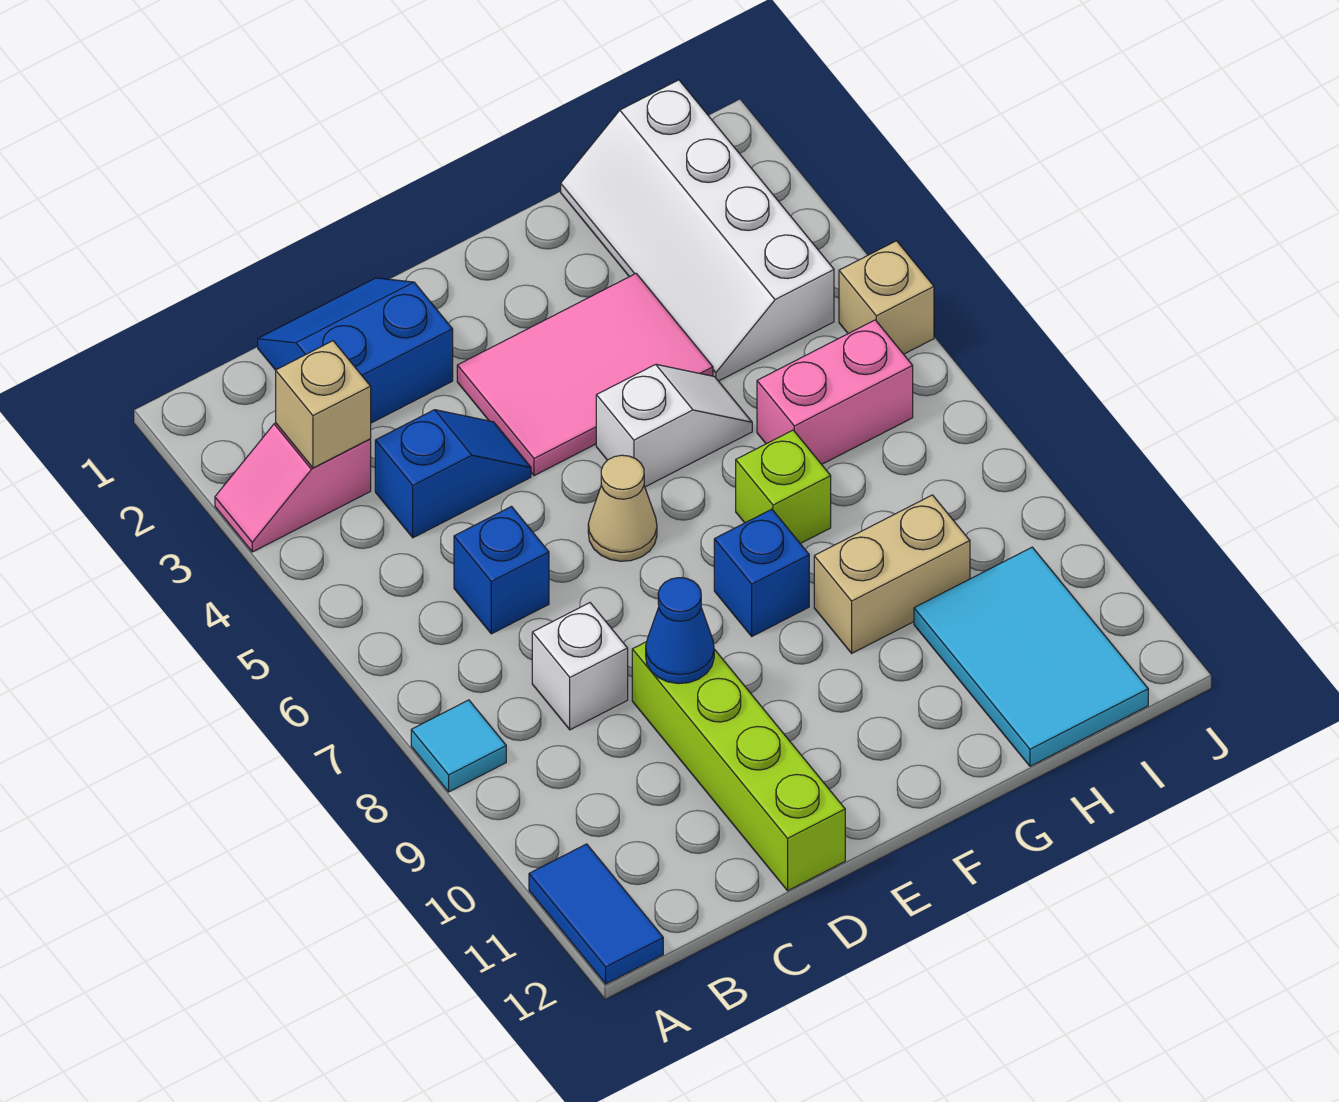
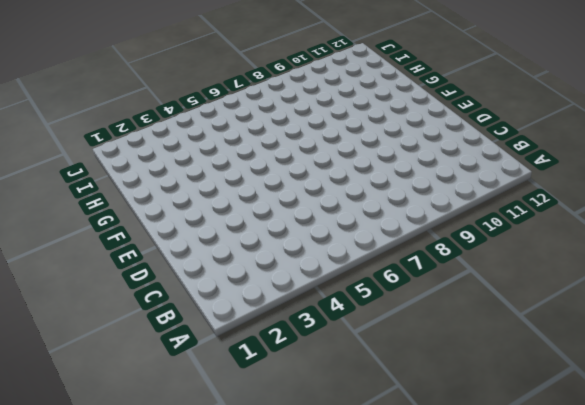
none -> pink 1x2 slope [215,423,371,552]
none -> cyan 1x1 tile [411,700,506,792]
none -> blue 1x2 tile [529,844,663,984]

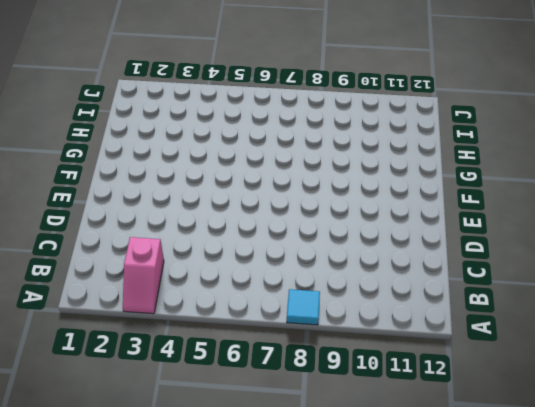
none -> blue 1x2 tile [529,844,663,984]
none -> blue 2x2 slope [258,278,453,423]
none -> blue 1x2 slope [375,410,531,538]

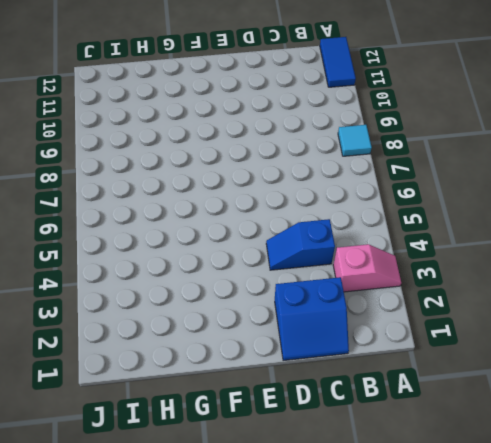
none -> blue 1x1 brick [454,507,549,634]
none -> white 1x1 brick [532,603,628,730]
none -> lime 1x4 brick [632,642,845,891]

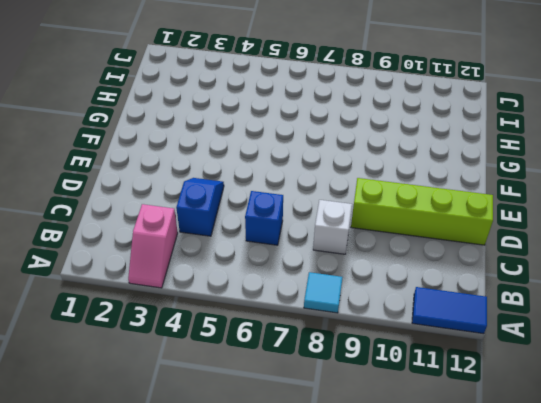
none -> blue 2x2 slope [258,278,453,423]
none -> pink 2x3 tile [457,274,713,476]
none -> tan 1x1 cone [588,455,657,561]

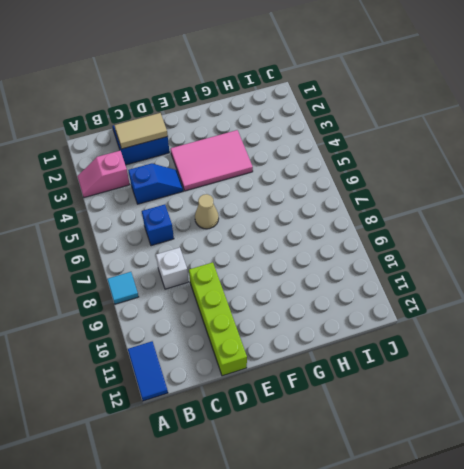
tan 1x2 tile [114,113,168,149] -> none
none -> white 1x2 slope [596,364,752,487]
none -> blue 1x1 brick [714,509,809,636]
none -> lime 1x1 brick [736,430,831,544]

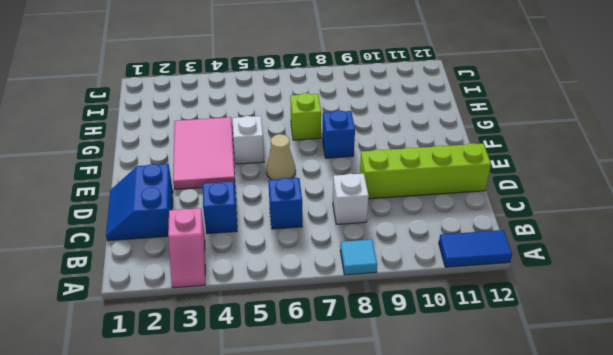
none -> tan 1x2 brick [814,495,970,653]
none -> white 2x4 slope [561,80,834,381]
none -> pink 1x2 brick [757,320,913,464]

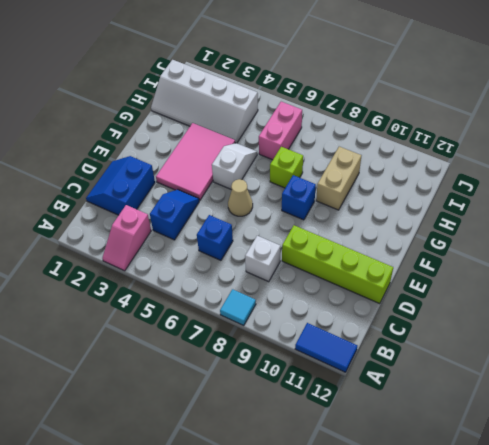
none -> cyan 2x3 tile [914,547,1148,766]
none -> tan 1x1 brick [839,241,934,354]
none -> tan 1x1 brick [276,341,371,468]

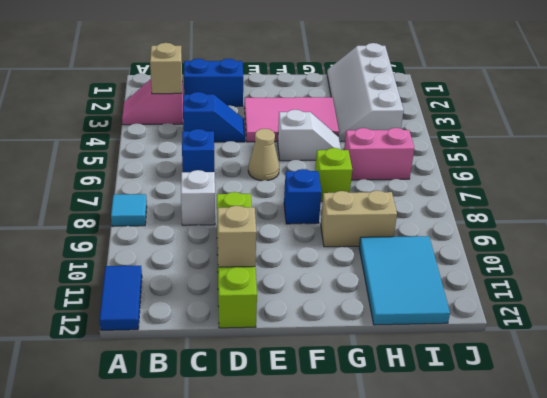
tan 1x1 brick [218,206,256,267] -> tan 1x1 brick moved to [839,241,934,354]
none -> blue 1x1 cone [646,578,714,684]

